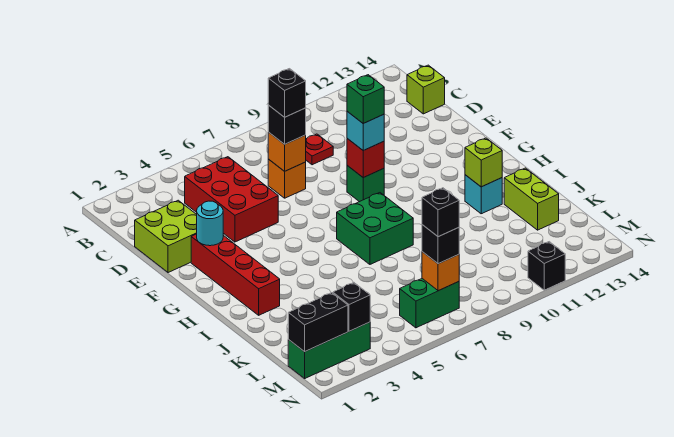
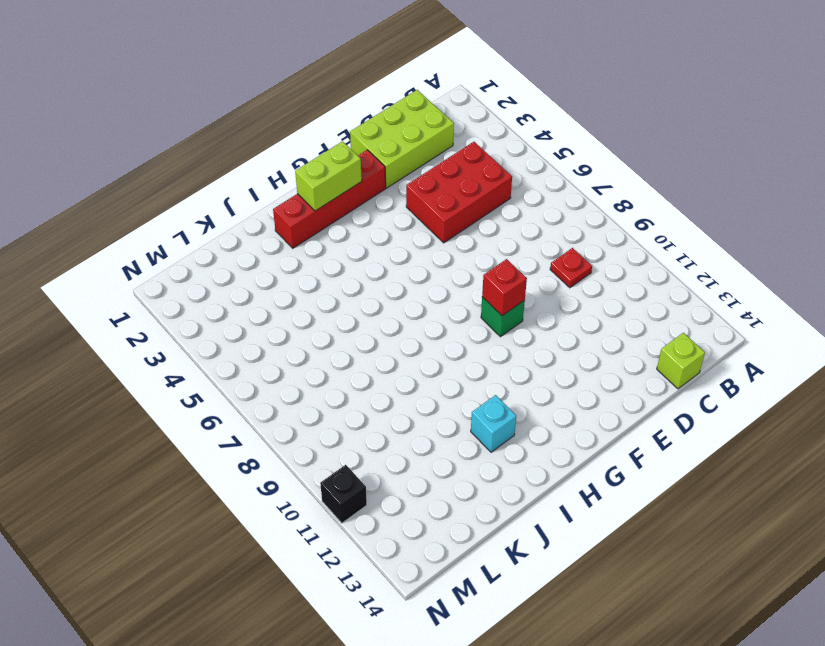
lime 2x3 brick [350,90,454,188] -> lime 2x2 brick [135,200,197,273]
lime 1x2 brick [295,141,362,211] -> lime 1x2 brick moved to [504,168,559,230]
none -> orange 1x1 brick [268,159,306,198]
none -> green 2x2 brick [337,193,413,264]
none -> green 1x3 brick [288,322,370,378]

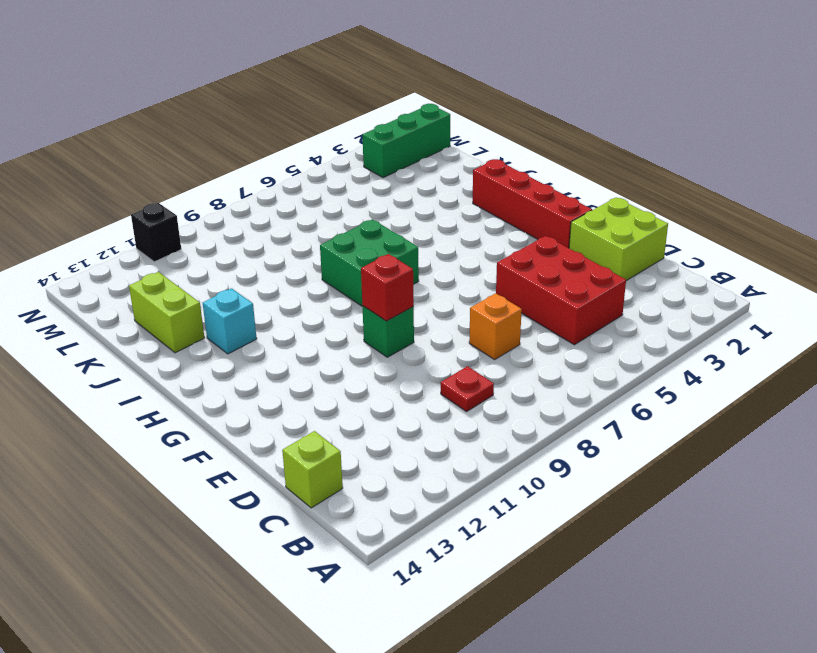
none -> green 1x2 brick [400,279,459,328]
none -> orange 1x1 brick [268,132,306,171]
none -> cyan 1x1 round brick [197,201,223,246]

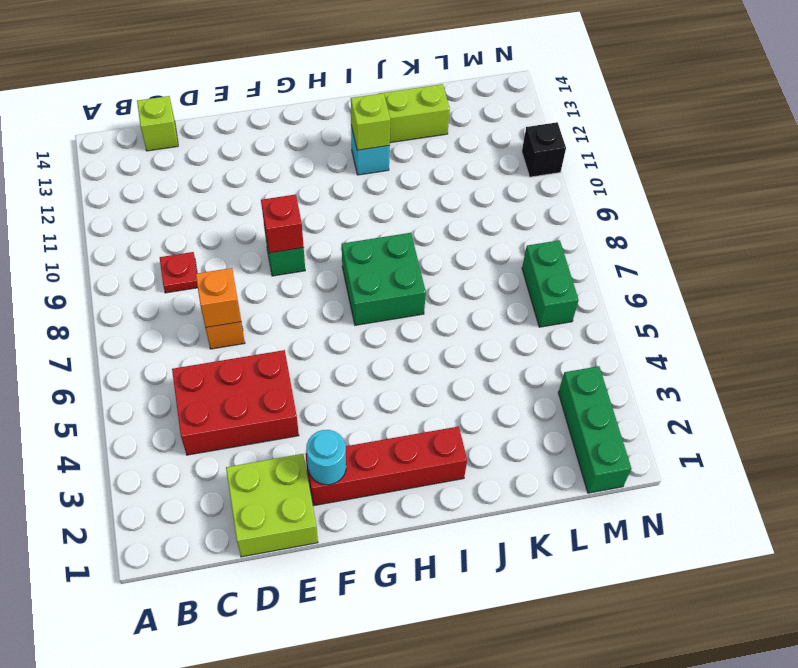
none -> black 1x2 brick [288,293,348,352]
none -> black 1x1 brick [333,282,370,331]
none -> orange 1x1 brick [422,252,459,291]

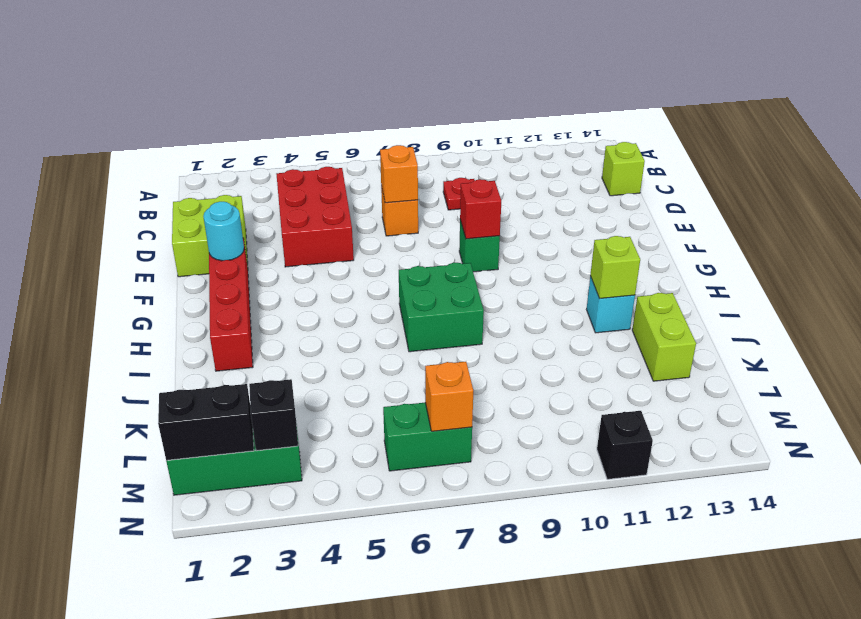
none -> black 1x1 brick [268,105,306,144]
none -> cyan 1x1 brick [347,111,384,150]
none -> black 1x1 brick [422,225,459,264]

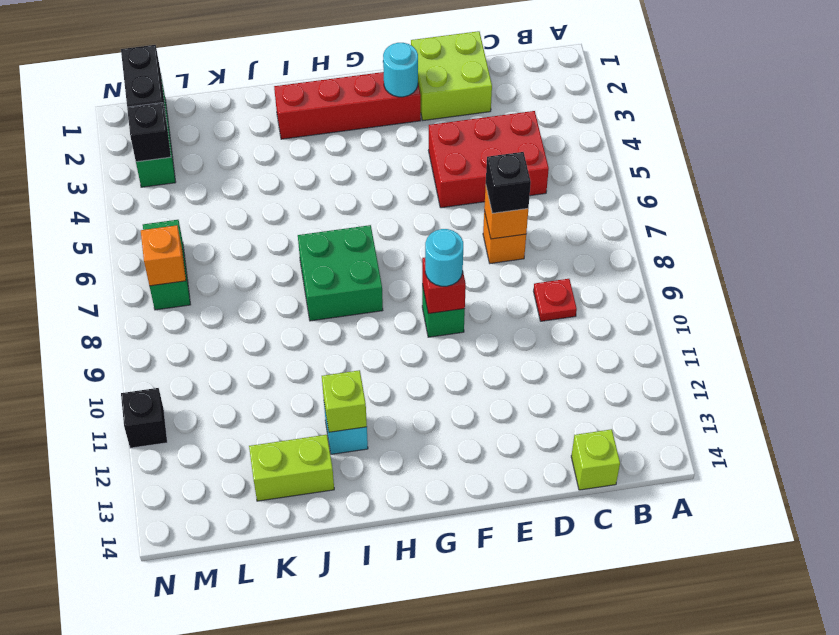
cyan 1x1 round brick [425,229,463,286] -> cyan 1x1 brick [347,111,384,150]
none -> black 1x1 brick [422,225,459,264]
none -> black 1x1 brick [268,69,306,117]
none -> green 1x1 brick [347,75,384,123]

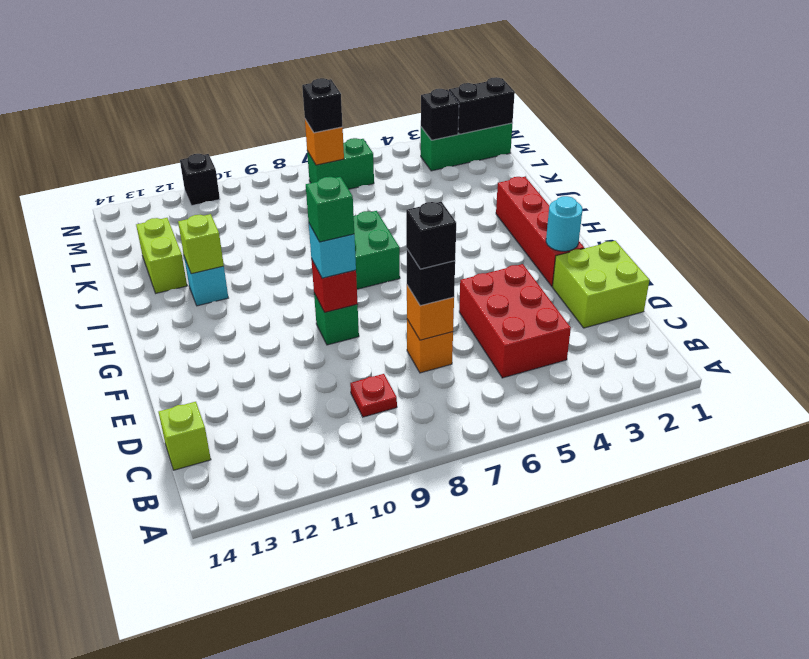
none -> black 1x1 brick [422,188,459,237]

